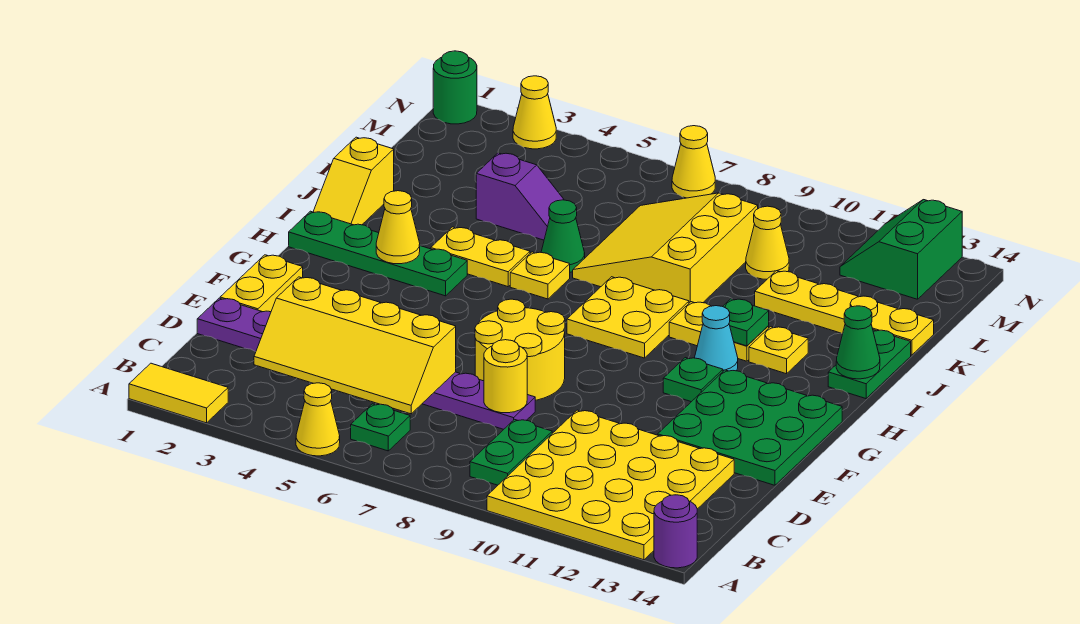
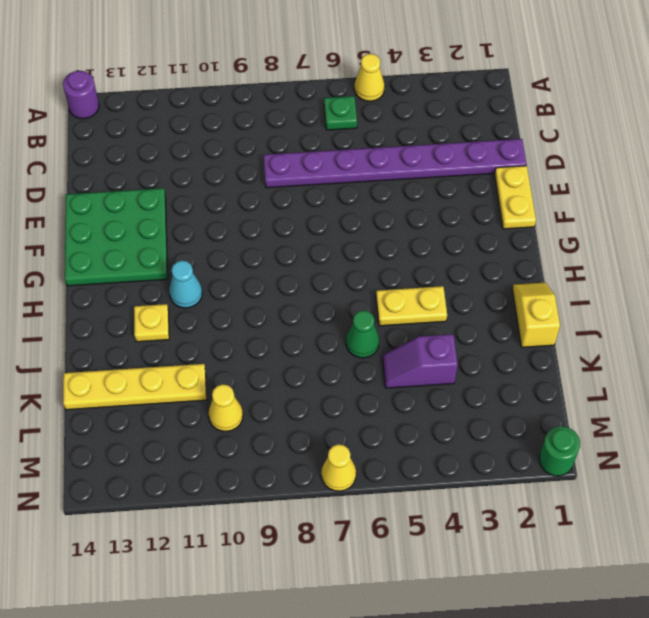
none -> yellow 1x2 tile [129,363,228,423]
none -> yellow 4x4 plate [487,410,734,560]
none -> green 1x2 plate [470,419,552,485]
none -> yellow 2x2 round brick [475,299,565,400]

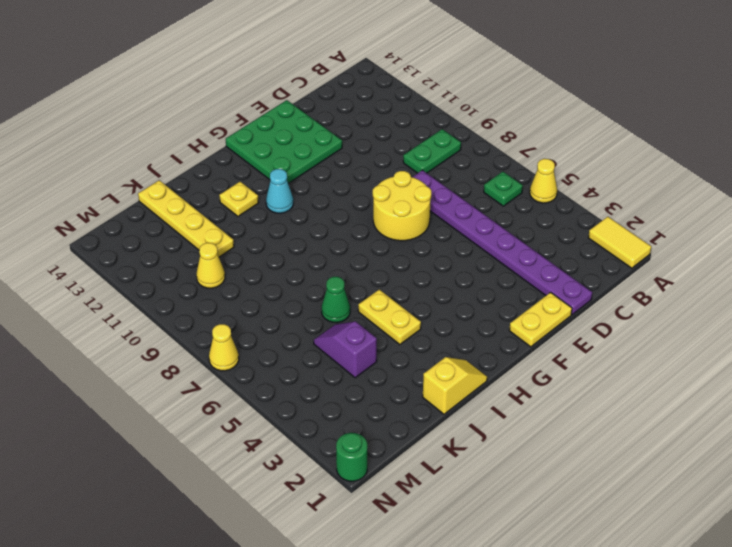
none -> yellow 4x4 plate [487,410,734,560]
none -> purple 1x1 round brick [654,495,697,568]
none -> green 1x1 plate [663,358,723,402]
none -> green 1x4 plate [289,211,467,296]

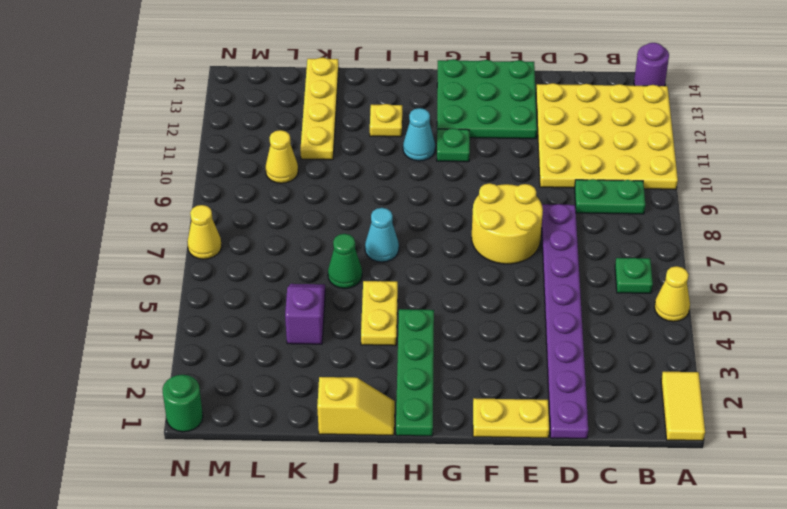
cyan 1x1 cone [365,208,399,262] -> none
none -> yellow 2x2 plate [567,277,689,358]
none -> yellow 1x1 plate [510,252,570,299]
none -> yellow 1x2 plate [669,302,769,361]
none -> green 1x2 plate [828,330,911,399]

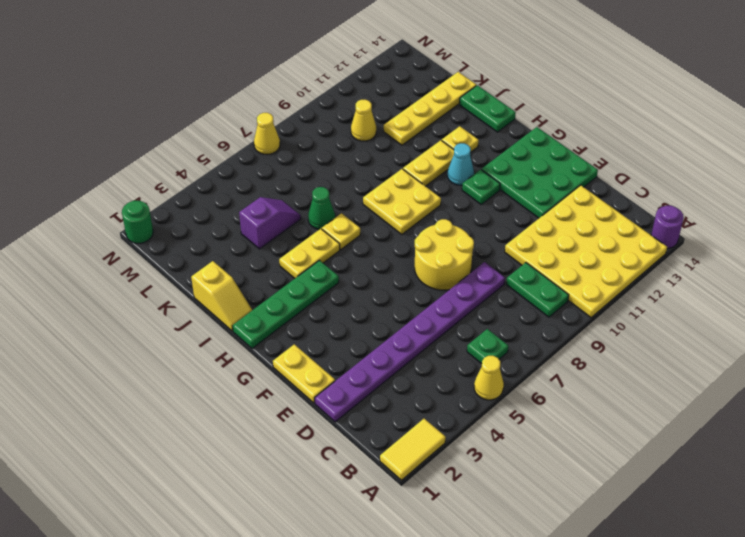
none -> yellow 3x3 slope [573,193,758,303]
none -> green 2x2 slope [840,200,962,299]
none -> yellow 1x1 cone [513,76,556,149]
none -> yellow 2x4 slope [254,277,456,414]

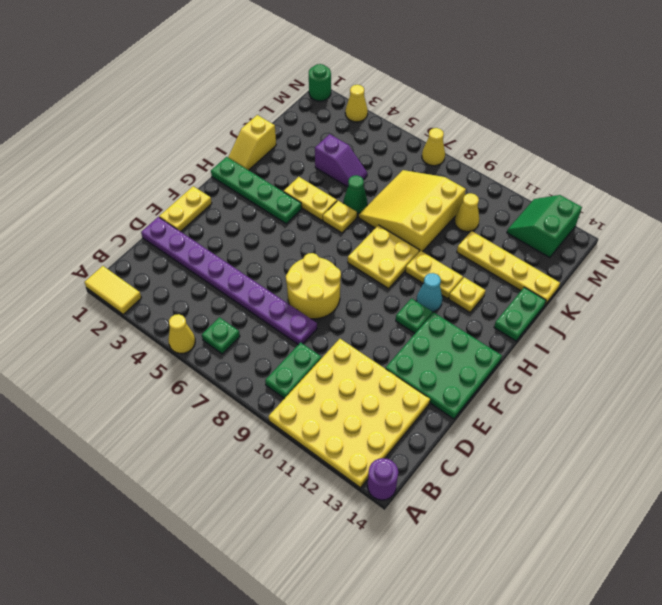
none -> yellow 2x4 slope [254,277,456,414]
none -> yellow 1x1 round brick [484,340,527,413]
none -> yellow 1x1 cone [376,191,420,264]
none -> green 1x1 plate [723,299,769,346]

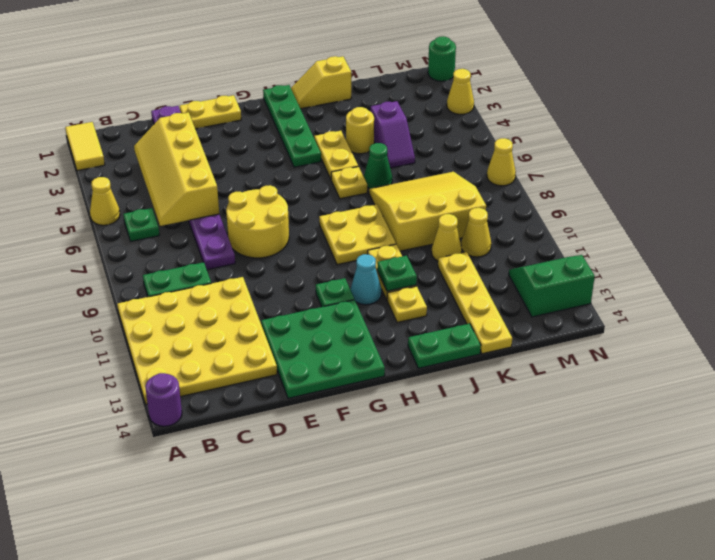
yellow 1x1 round brick [346,107,374,154] -> yellow 1x1 round brick moved to [484,340,527,413]
yellow 1x1 cone [432,214,462,261] -> yellow 1x1 cone moved to [376,191,420,264]
none -> green 1x1 cone [836,306,880,379]

